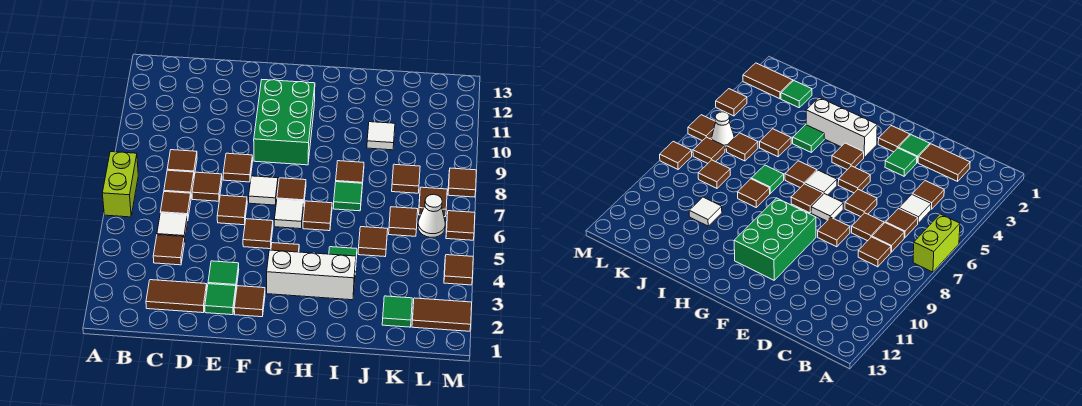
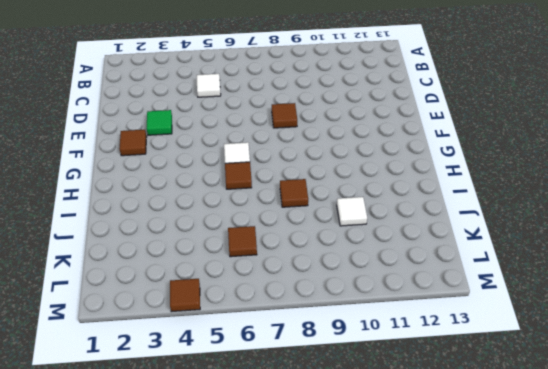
none -> lime 1x2 brick [102,152,138,217]
none -> brown 1x2 tile [146,280,207,313]
none -> brown 1x1 tile [153,235,184,265]
none -> brown 1x1 tile [160,192,191,217]

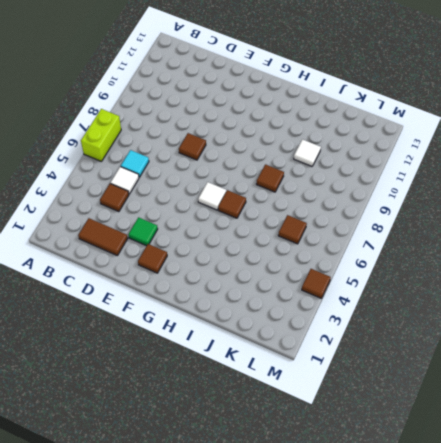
cyan 1x1 tile [121,150,149,177] -> brown 1x1 tile [160,192,191,217]
none -> brown 1x1 tile [164,170,194,197]
none -> brown 1x1 tile [167,150,197,176]
none -> brown 1x1 tile [192,172,222,201]
none -> green 1x1 tile [205,284,236,315]

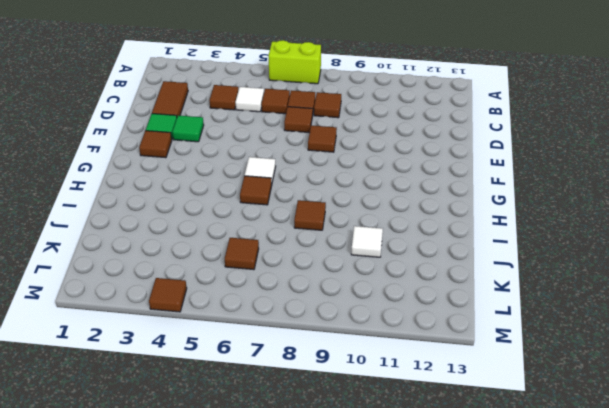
none -> brown 1x1 tile [217,195,247,225]
none -> brown 1x1 tile [243,219,273,249]
none -> white 1x1 tile [249,176,278,205]
none -> green 2x3 brick [254,80,315,165]

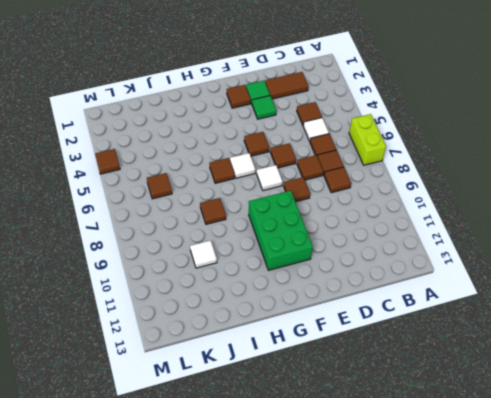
none -> white 1x3 brick [267,250,356,300]
none -> brown 1x1 tile [271,243,299,252]
none -> brown 1x1 tile [277,178,306,201]
none -> green 1x1 tile [329,247,357,271]

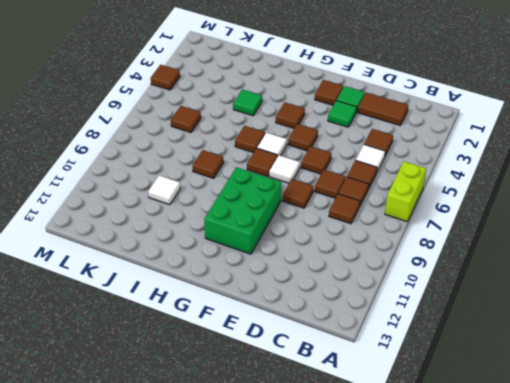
none -> white 1x3 brick [267,250,356,300]
none -> green 1x1 tile [333,182,362,211]
none -> brown 1x1 tile [358,227,388,257]
none -> green 1x1 tile [382,296,412,327]

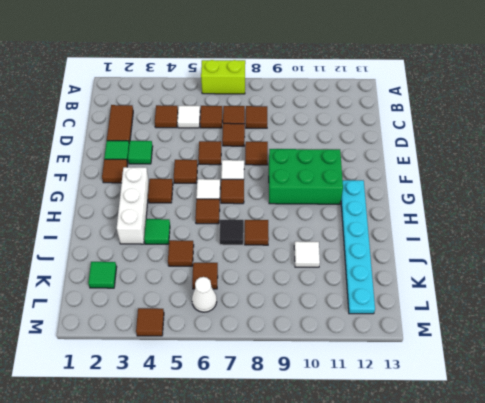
cyan 1x6 plate [341,180,375,314] -> none
black 1x1 tile [219,220,244,245] -> green 1x1 tile [333,182,362,211]
none -> brown 1x1 tile [392,164,420,193]
none -> brown 1x2 tile [412,298,472,331]
none -> brown 1x1 tile [419,187,447,217]
none -> brown 1x1 tile [446,211,475,240]

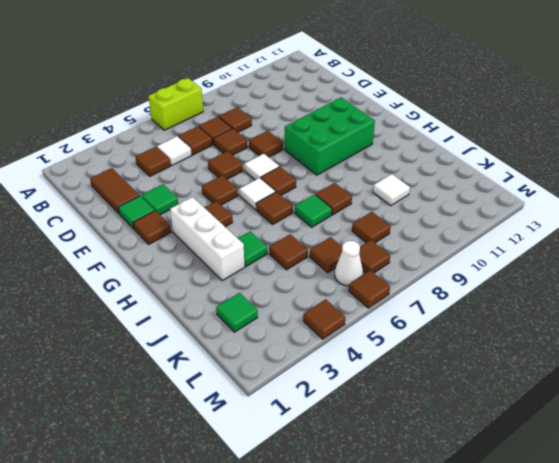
none -> brown 1x2 tile [412,298,472,331]
none -> brown 1x1 tile [448,168,476,197]

